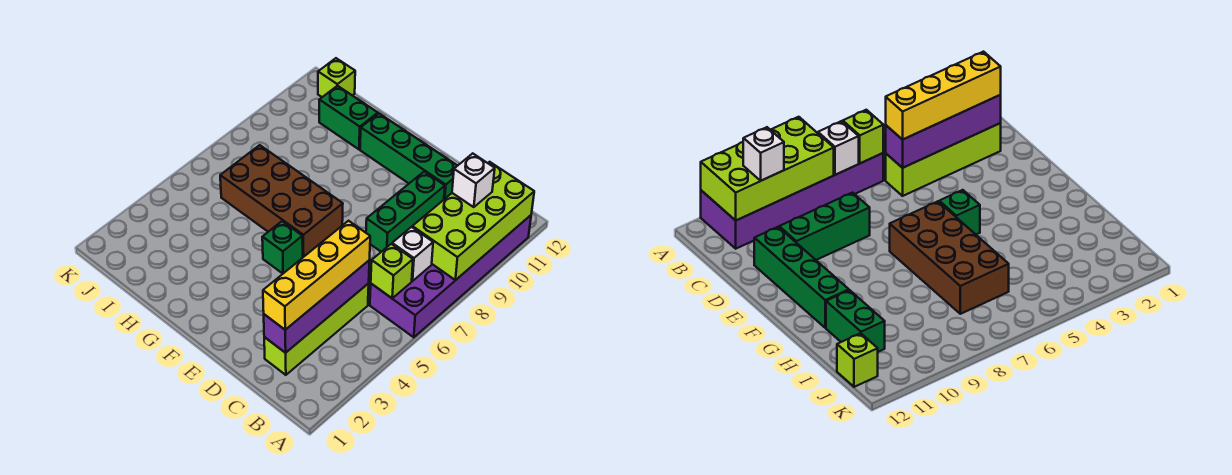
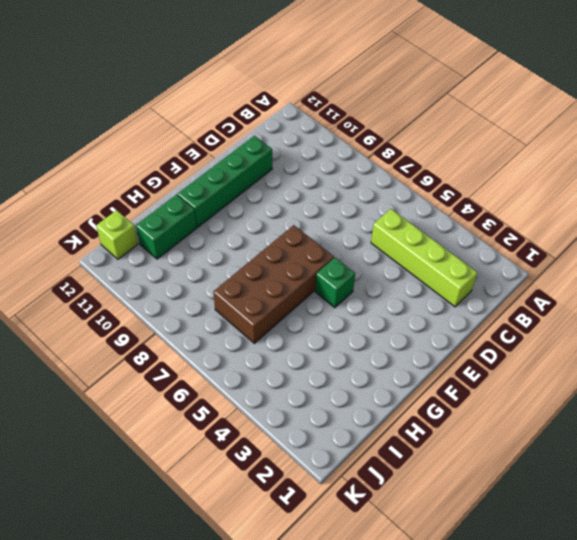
none -> purple 2x6 brick [370,215,531,337]
none -> green 1x3 brick [366,172,445,252]
none -> lime 2x4 brick [412,162,534,280]

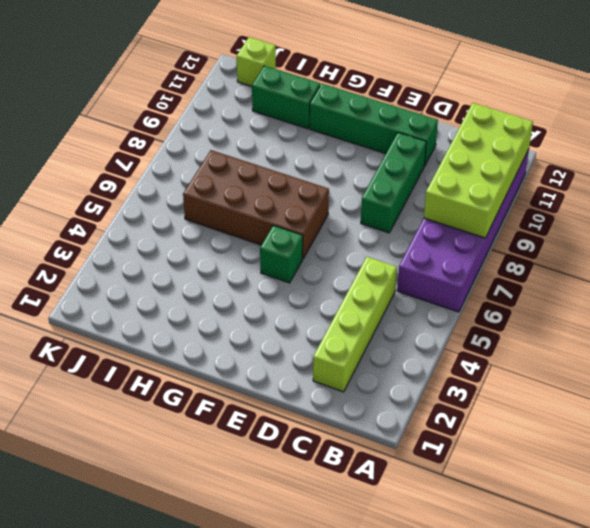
none -> lime 1x1 brick [371,244,413,298]
none -> white 1x1 brick [392,227,433,281]
none -> purple 1x4 brick [264,260,370,353]

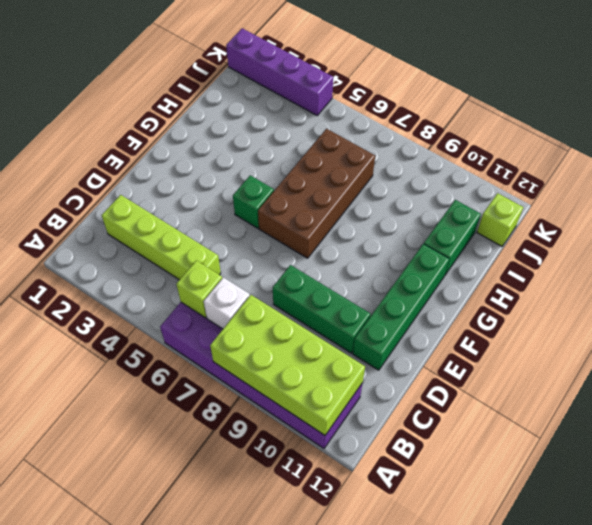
purple 1x4 brick [226,28,333,115] -> purple 1x4 brick moved to [264,260,370,353]
none -> white 1x1 brick [452,153,495,207]
none -> yellow 1x4 brick [263,221,370,330]

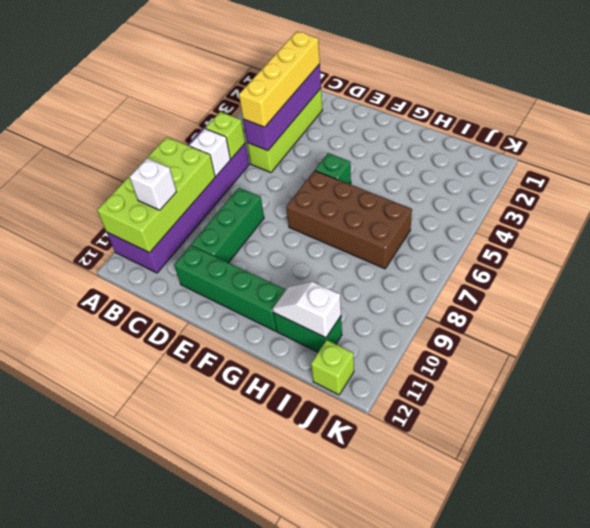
white 1x2 slope [273,282,341,338] -> none

